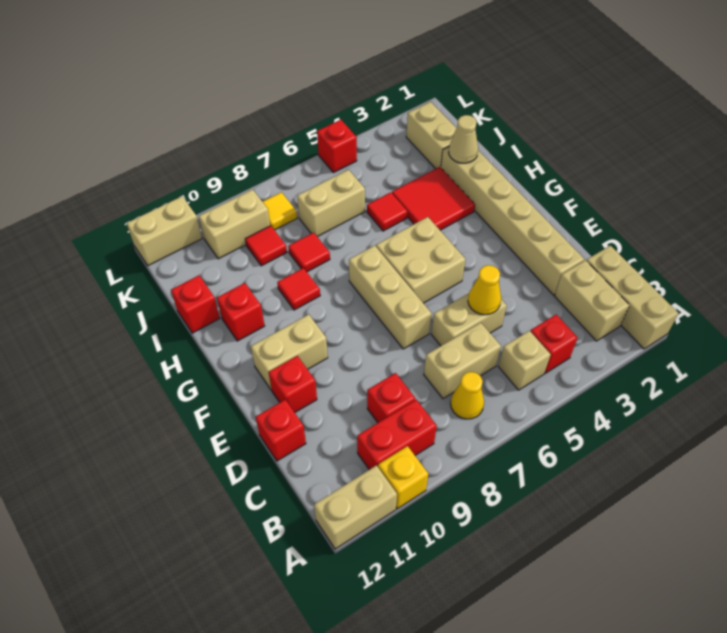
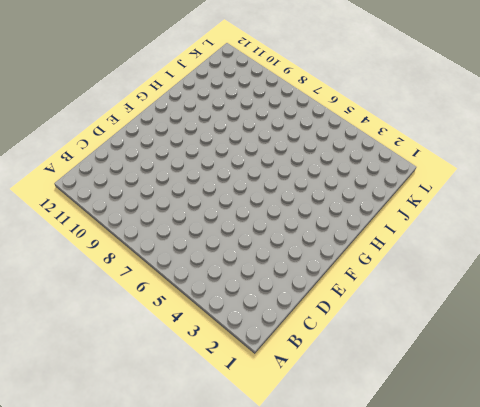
none -> tan 1x3 brick [586,246,678,349]
none -> yellow 1x1 brick [378,446,428,509]
none -> tan 1x2 brick [314,465,397,549]
none -> tan 1x2 brick [555,260,629,341]

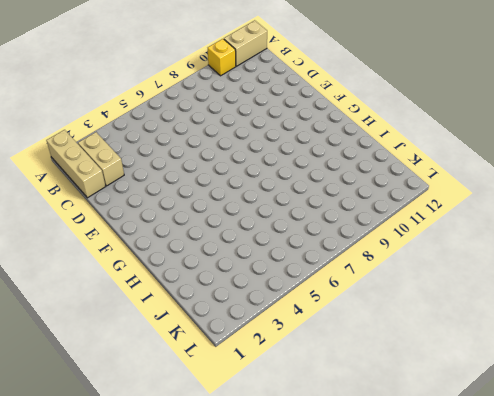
none -> red 1x1 brick [530,315,578,373]
none -> tan 1x1 brick [498,331,551,390]
none -> yellow 1x1 cone [451,372,484,419]
none -> red 1x2 brick [357,400,437,470]

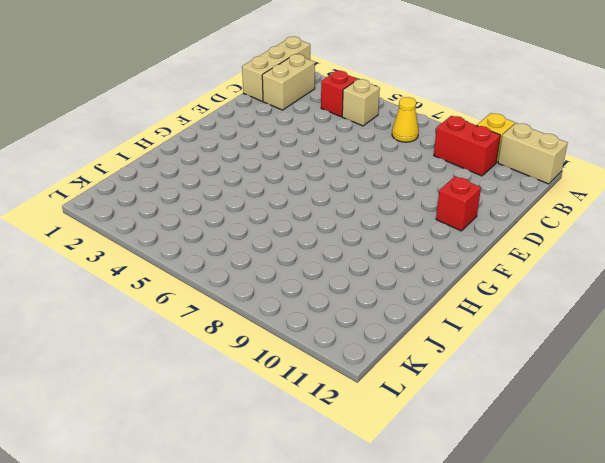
none -> tan 1x2 brick [424,323,501,399]
none -> red 1x1 brick [367,373,415,422]
none -> tan 1x6 brick [441,147,584,295]
none -> tan 1x2 brick [431,293,507,346]

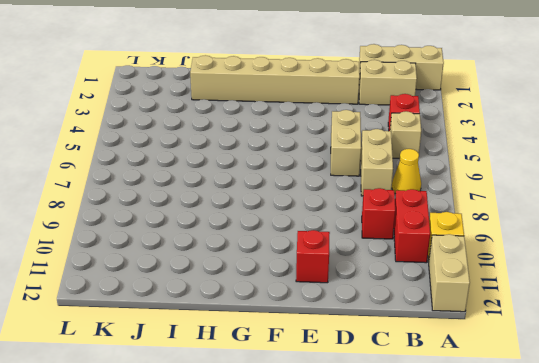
none -> red 1x1 brick [256,400,306,461]
none -> tan 1x3 brick [349,246,432,349]
none -> tan 2x2 brick [376,217,466,303]
none -> tan 1x2 brick [251,314,328,390]

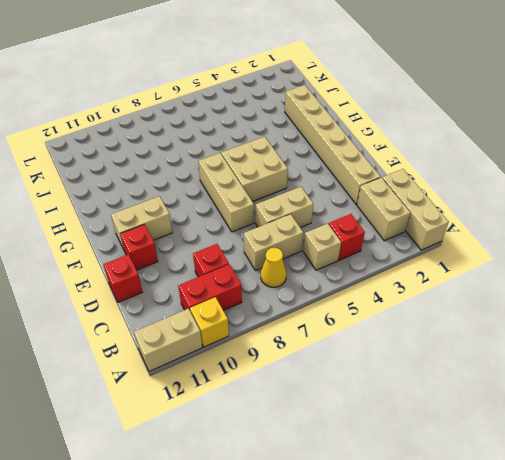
none -> red 2x2 tile [392,167,475,230]
none -> red 1x1 tile [277,268,320,310]
none -> red 1x1 brick [217,283,265,341]
none -> red 1x1 tile [367,192,408,231]

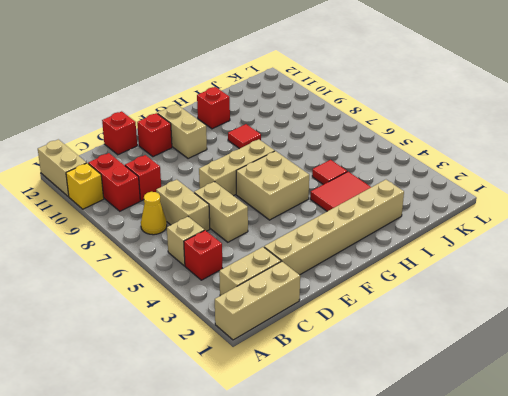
none -> red 1x1 tile [288,233,330,272]
none -> red 1x1 brick [171,275,220,333]
none -> tan 1x2 brick [406,102,457,169]
none -> tan 1x2 brick [297,170,365,237]

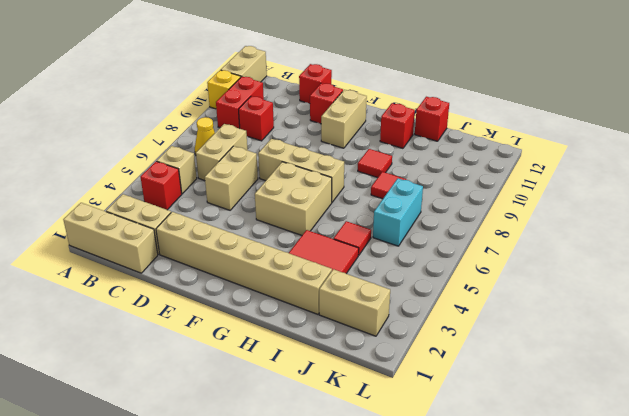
cyan 1x2 brick [373,178,423,246] -> tan 1x2 brick [297,170,365,237]
none -> red 1x1 tile [245,226,287,266]
none -> yellow 1x1 tile [263,192,297,230]
none -> tan 1x2 brick [199,190,270,259]
none -> red 1x1 brick [317,120,357,173]

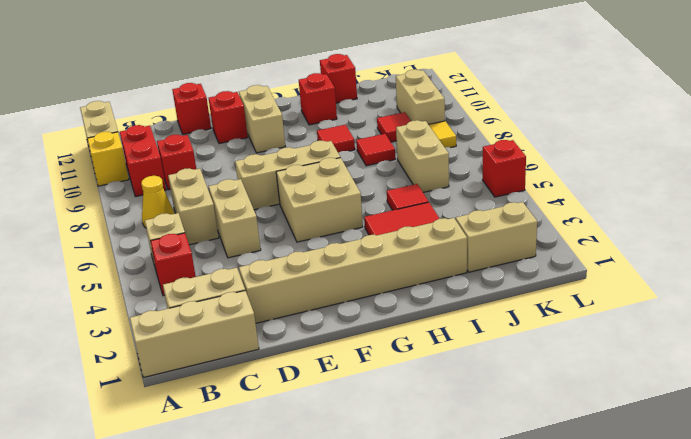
none -> tan 1x2 brick [126,196,202,266]
none -> yellow 1x1 cone [468,265,501,315]
none -> tan 1x1 cone [449,115,478,163]

